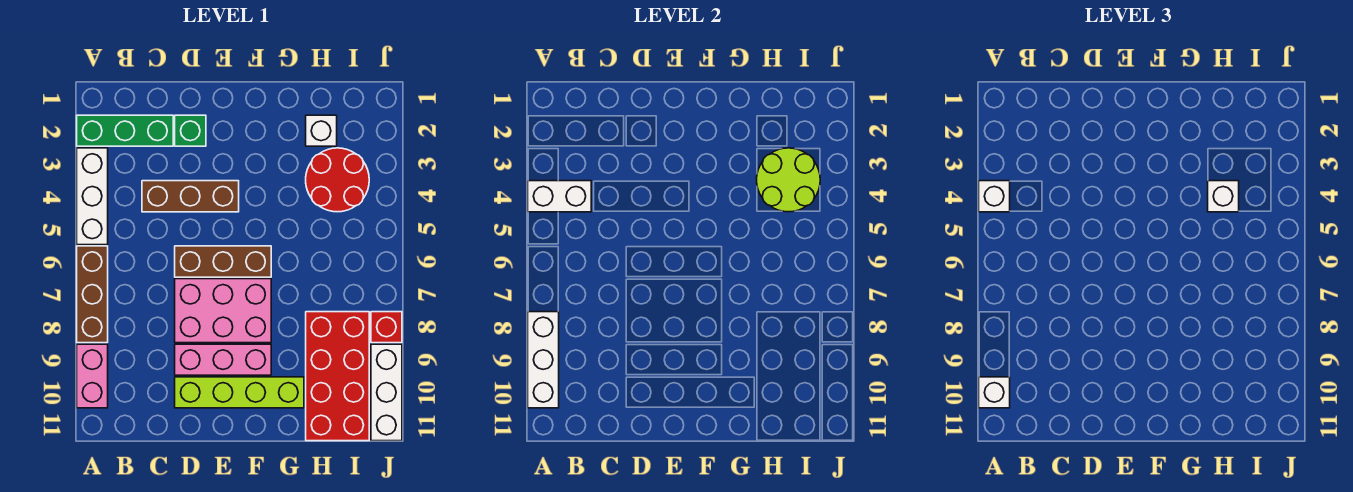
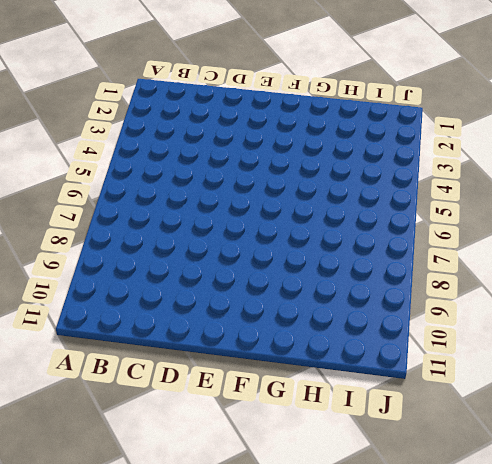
none -> green 1x3 brick [77,115,173,146]
none -> white 1x3 brick [77,148,108,245]
none -> brown 1x3 brick [77,246,108,343]

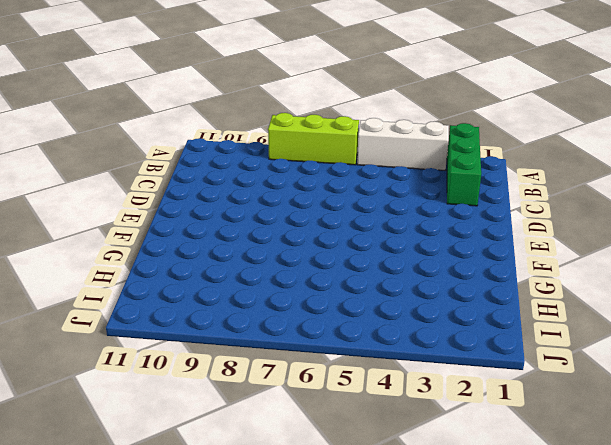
lime 1x3 brick [268,113,359,165] -> brown 1x3 brick [77,246,108,343]
none -> pink 1x2 brick [77,344,108,408]
none -> brown 1x3 brick [142,181,239,212]
none -> green 1x1 brick [175,115,206,146]

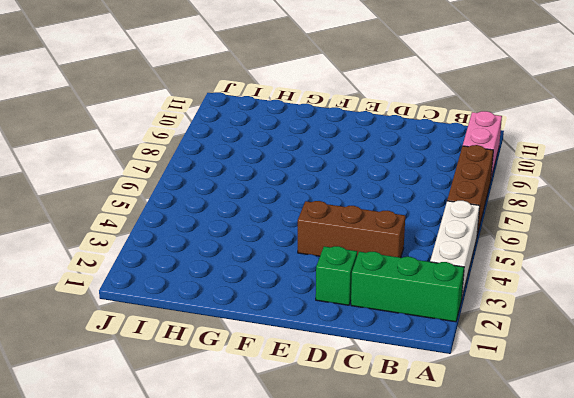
none -> brown 1x3 brick [175,246,271,277]
none -> pink 2x3 brick [175,279,271,343]
none -> pink 1x3 brick [175,344,271,375]

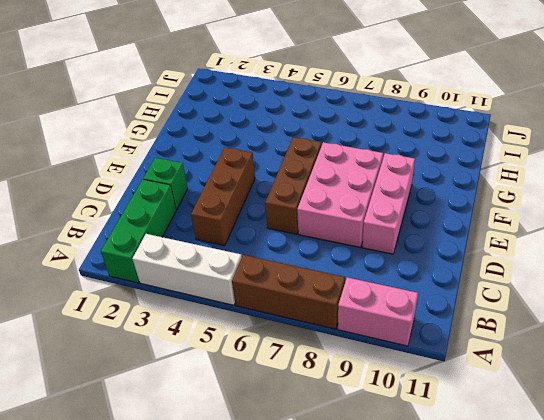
none -> lime 1x4 brick [175,377,304,408]
none -> white 1x1 brick [306,115,337,146]
none -> red 2x2 round brick [306,148,369,212]

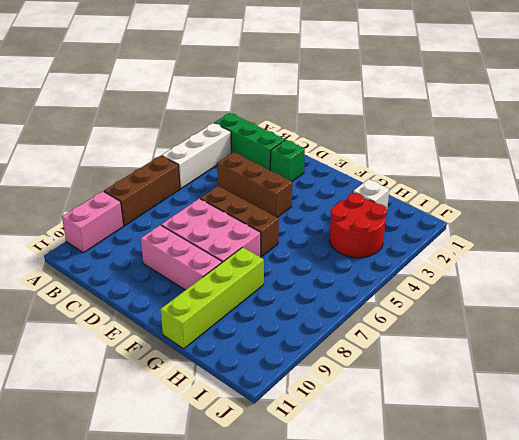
lime 1x4 brick [160,247,264,349] -> lime 1x4 brick turned to [175,377,304,408]
none -> red 2x4 brick [306,312,369,441]
none -> red 1x1 brick [371,312,402,343]
none -> white 1x3 brick [371,344,402,441]

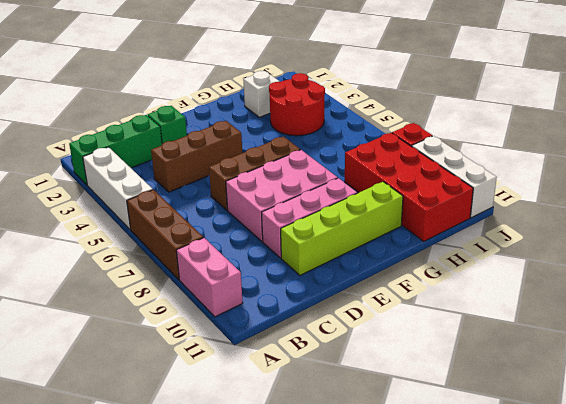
none -> white 1x2 brick [528,181,591,212]
none -> white 1x3 brick [528,312,559,408]
none -> lime 2x2 round brick [757,148,820,212]

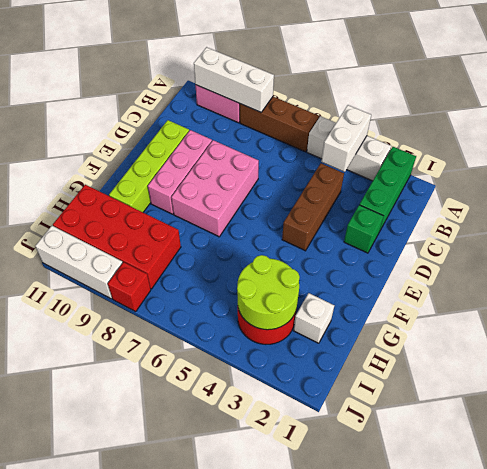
none -> brown 1x3 brick [175,246,271,277]
none -> white 1x1 brick [979,181,1010,212]
none -> white 1x1 brick [979,377,1010,408]

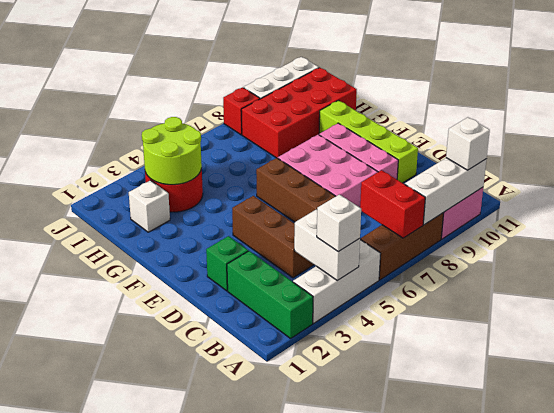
red 1x2 brick [360,170,425,238] -> none
none -> white 1x1 brick [1208,181,1239,212]

